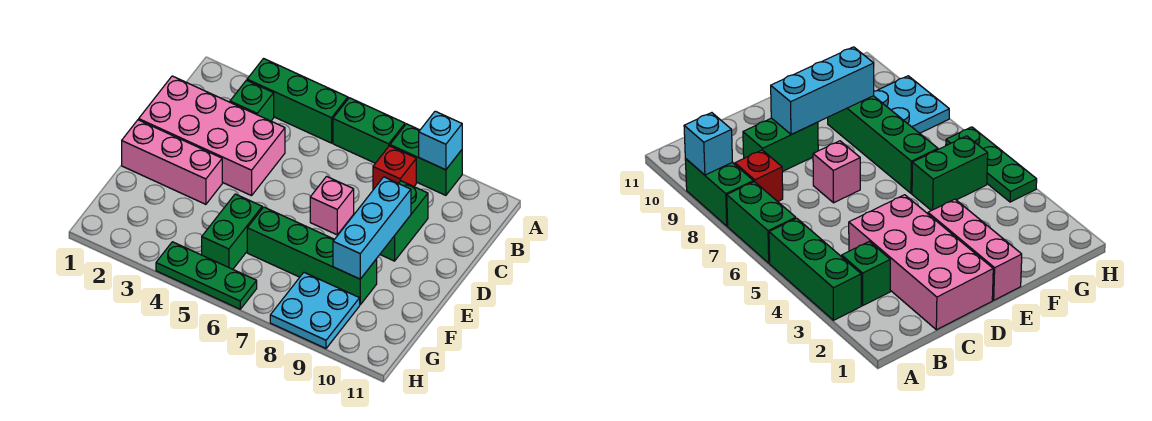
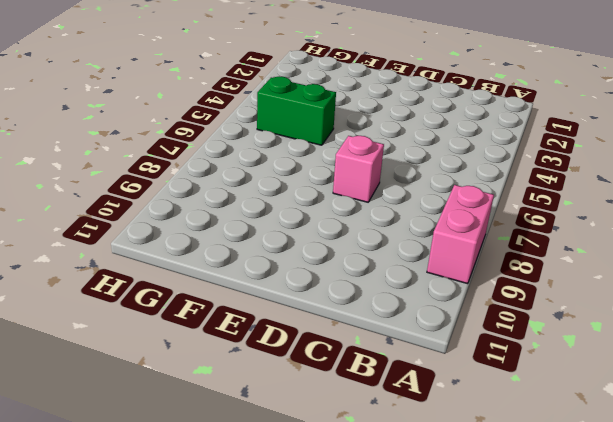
pink 1x2 brick [427,185,494,284] -> green 1x2 brick [390,124,462,195]
none -> green 1x3 brick [247,59,348,143]
none -> green 1x2 brick [333,98,405,163]
none -> green 1x1 brick [230,80,274,121]

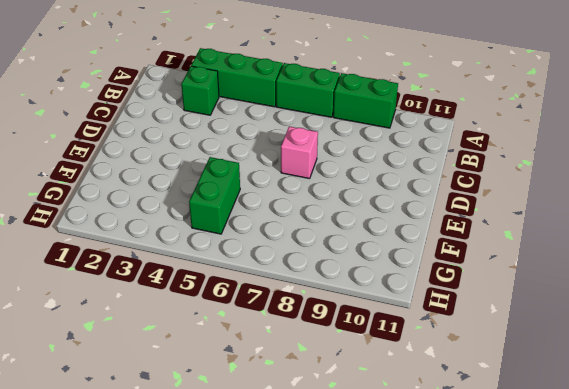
none -> red 1x1 brick [373,146,416,190]
none -> pink 2x4 brick [139,76,285,196]
none -> green 1x2 brick [380,181,428,261]

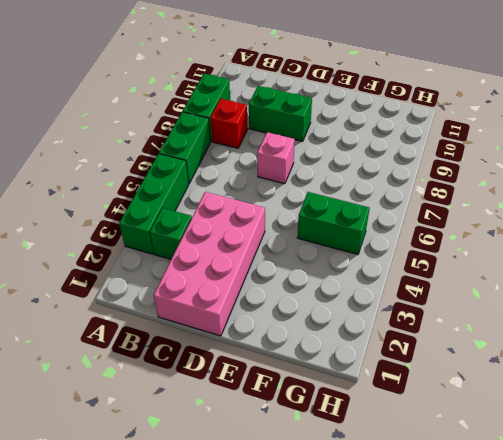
none -> pink 1x3 brick [122,120,222,204]
none -> green 1x4 brick [247,207,377,305]
none -> cyan 2x2 plate [270,273,360,348]

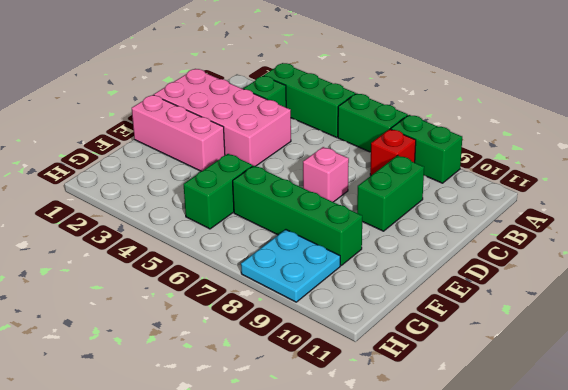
none -> green 1x3 plate [156,242,257,309]
none -> cyan 1x1 brick [419,111,462,170]
none -> cyan 1x3 brick [333,177,411,279]

